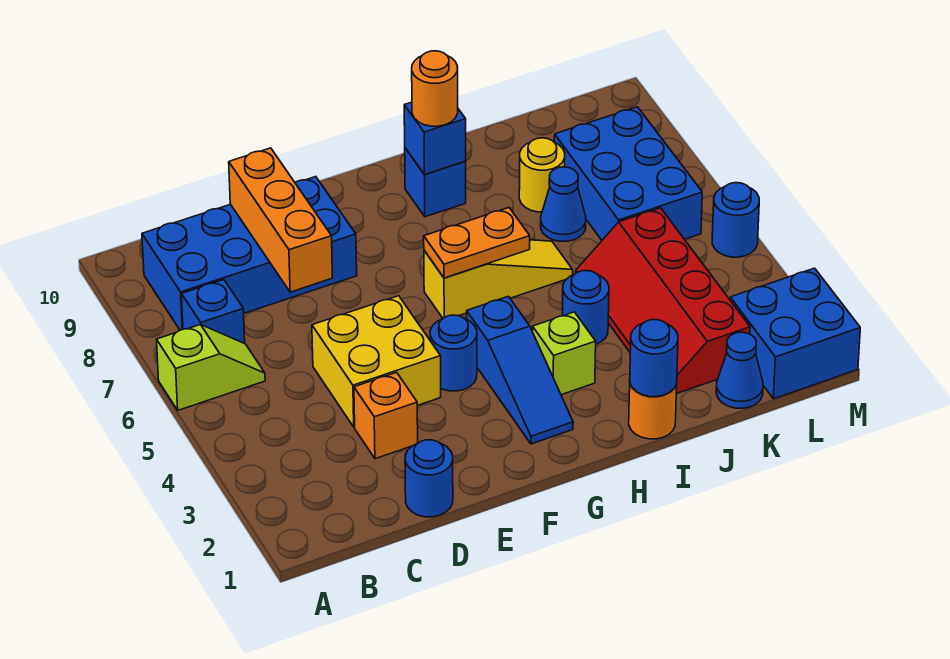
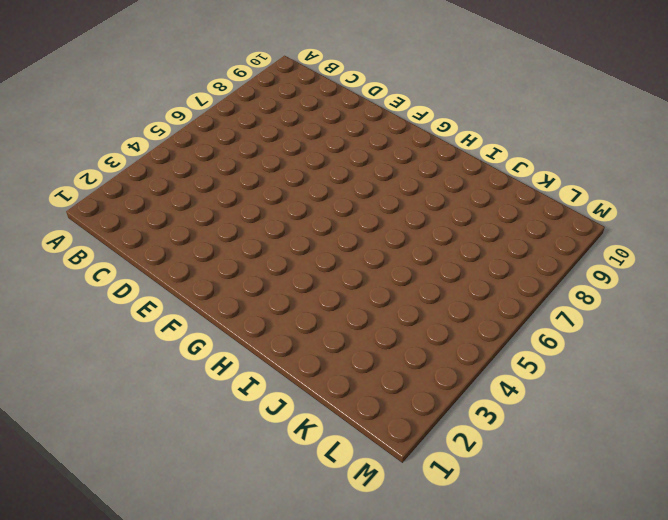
none -> lime 1x2 slope [157,324,265,410]
none -> blue 1x1 brick [182,280,245,343]
none -> blue 2x4 brick [142,177,357,330]

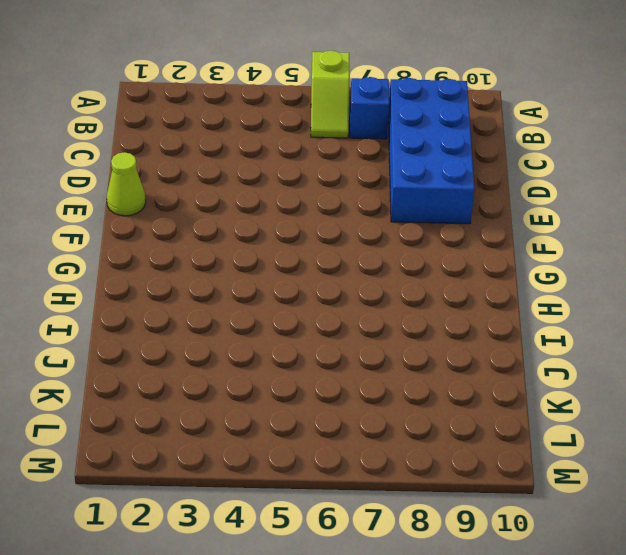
lime 1x1 cone [107,152,146,216] -> none
none -> blue 1x1 round brick [405,440,453,517]
none -> orange 1x1 brick [354,372,418,459]
none -> yellow 2x2 brick [312,296,441,427]

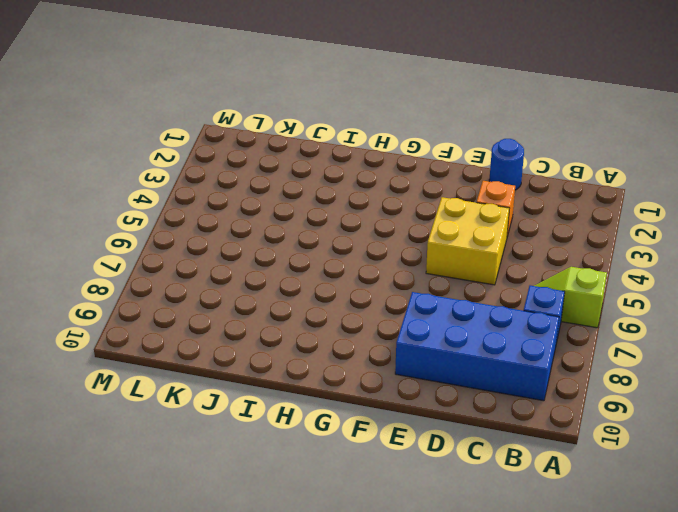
none -> blue 1x1 round brick [430,315,477,391]
none -> blue 1x3 slope [467,296,573,444]
none -> yellow 1x3 slope [424,240,573,318]

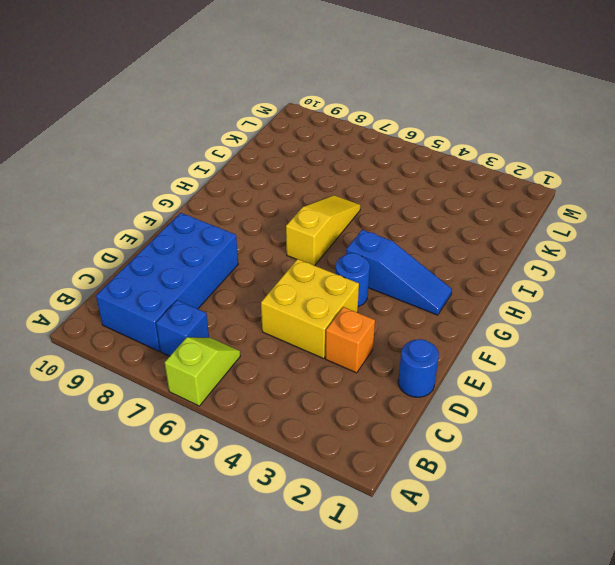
none -> lime 1x1 brick [532,312,596,395]
none -> blue 1x1 brick [405,148,466,217]
none -> orange 1x1 round brick [629,384,677,439]

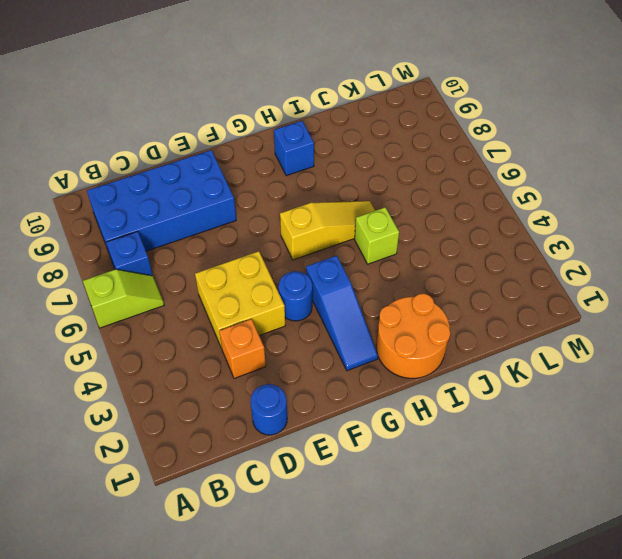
orange 2x2 round brick [376,294,450,378] -> orange 1x1 round brick [629,384,677,439]
lime 1x1 brick [355,207,399,264] -> lime 1x1 brick moved to [532,312,596,395]
none -> blue 1x1 round brick [562,271,609,344]
none -> red 2x4 slope [576,208,750,394]
none -> blue 1x1 cone [541,167,586,241]

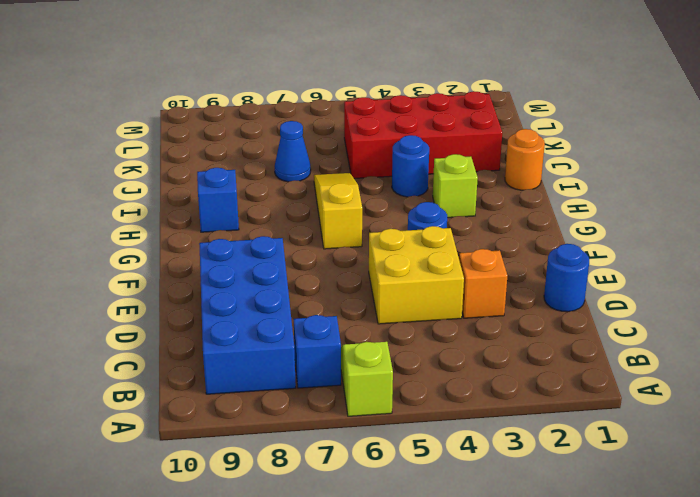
red 2x4 brick [344,91,502,179] -> red 2x4 slope [576,208,750,394]
none -> blue 1x3 slope [467,296,573,444]
none -> yellow 1x1 round brick [519,138,565,212]
none -> blue 1x1 cone [716,332,763,408]

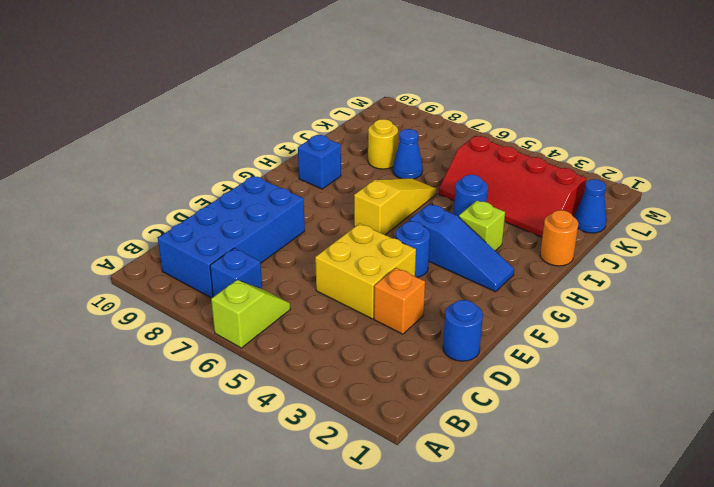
none -> blue 2x3 brick [554,107,702,240]
none -> blue 2x2 brick [730,268,860,399]
none -> blue 1x1 round brick [712,183,759,257]

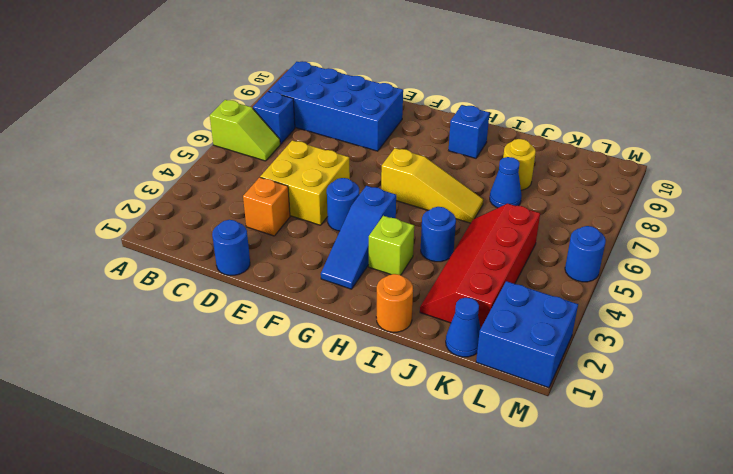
none -> blue 2x3 brick [554,107,702,240]
none -> orange 1x3 brick [229,148,332,292]
none -> orange 1x2 plate [424,208,530,278]

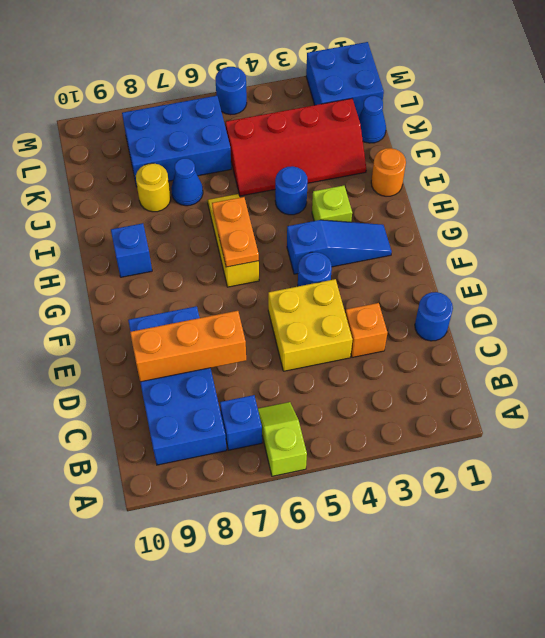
none -> blue 1x1 brick [404,102,466,174]
none -> blue 1x1 round brick [630,320,678,397]
none -> orange 1x1 round brick [412,51,458,126]

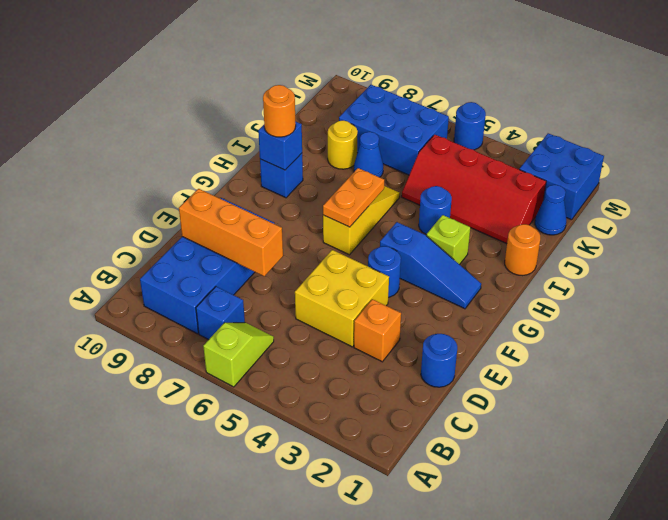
none -> blue 1x1 round brick [630,320,678,397]

